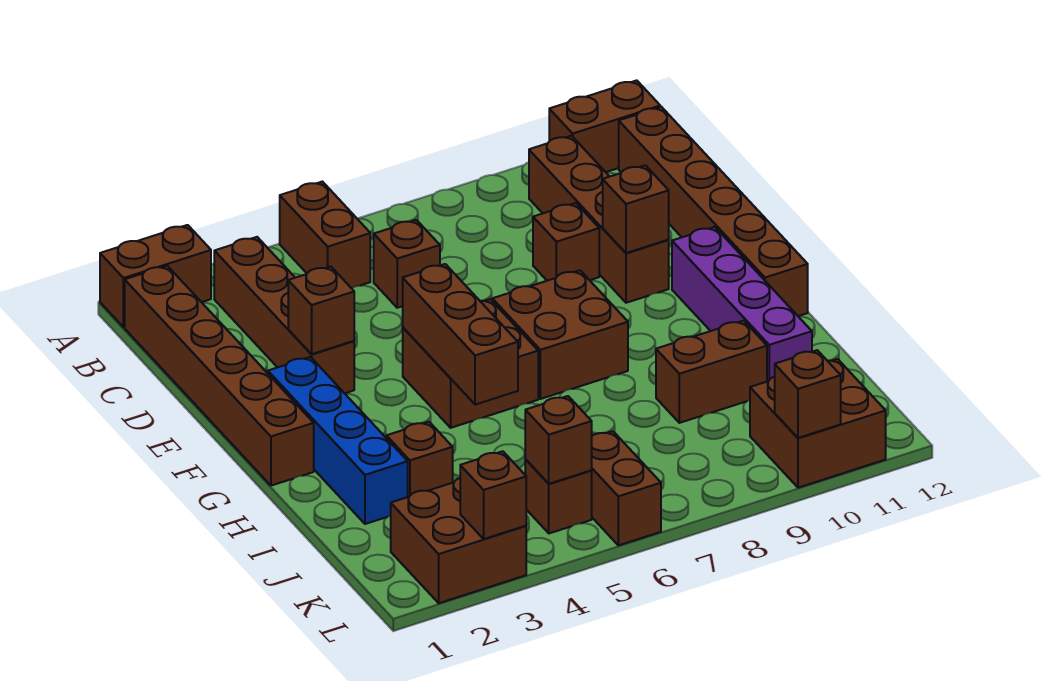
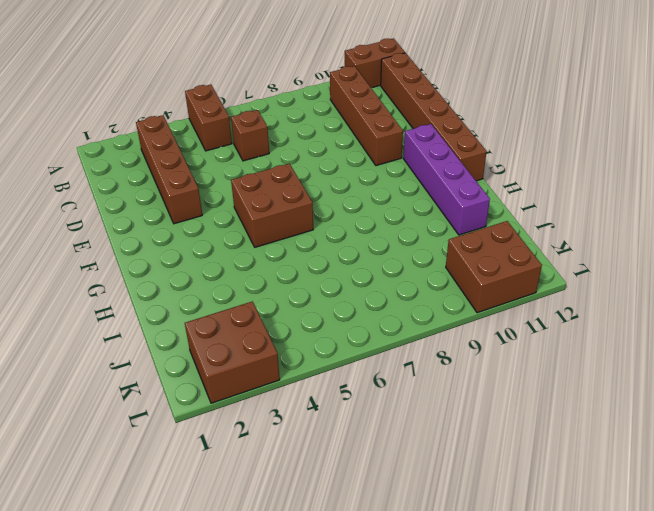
none -> brown 1x2 brick [100,225,211,327]
none -> brown 1x6 brick [125,266,314,486]
none -> brown 1x1 brick [533,203,599,281]

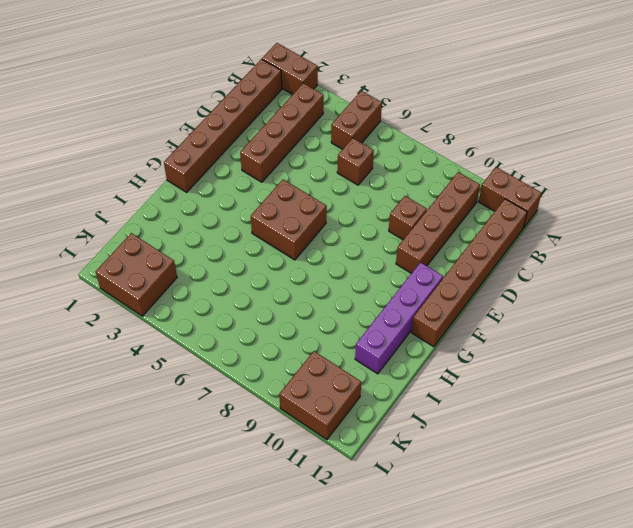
none -> blue 1x4 brick [268,357,408,524]
none -> brown 2x2 brick [492,270,628,399]
none -> brown 1x1 brick [386,422,453,497]

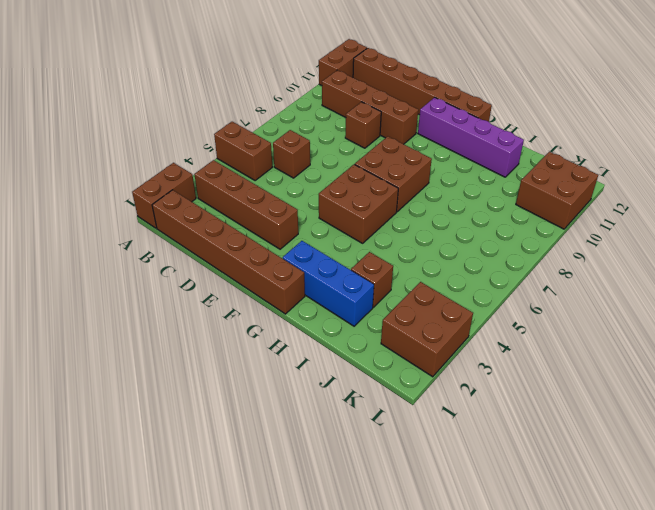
blue 1x3 brick [283,241,374,326] -> blue 1x4 brick [268,357,408,524]
none -> brown 1x2 brick [656,321,767,423]
none -> brown 1x1 brick [525,460,592,533]
none -> brown 1x2 brick [591,431,661,545]

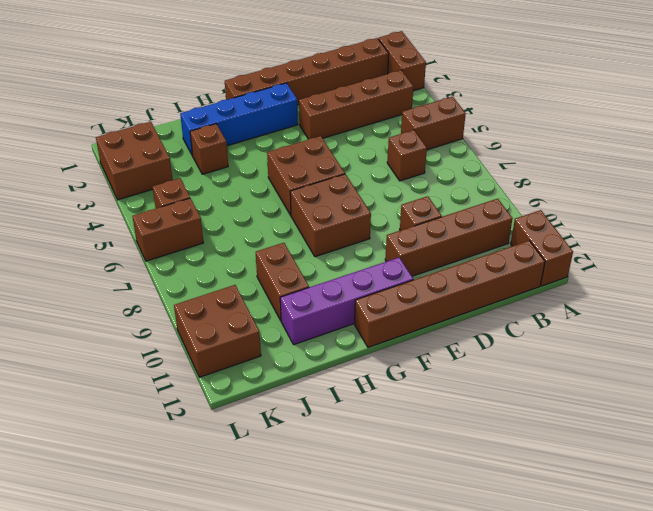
none -> brown 1x1 brick [288,266,354,354]
none -> brown 1x1 brick [603,165,669,253]
none -> brown 1x3 brick [403,264,518,405]

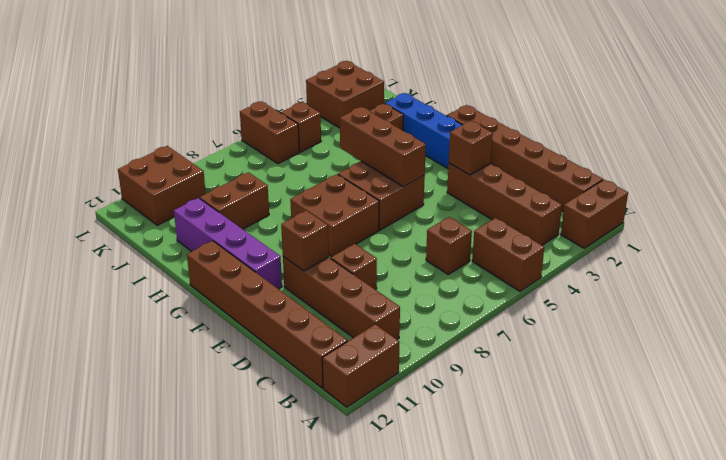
none -> brown 1x1 brick [525,396,592,484]
none -> brown 1x1 brick [460,451,526,539]
none -> brown 1x1 brick [775,350,841,438]

